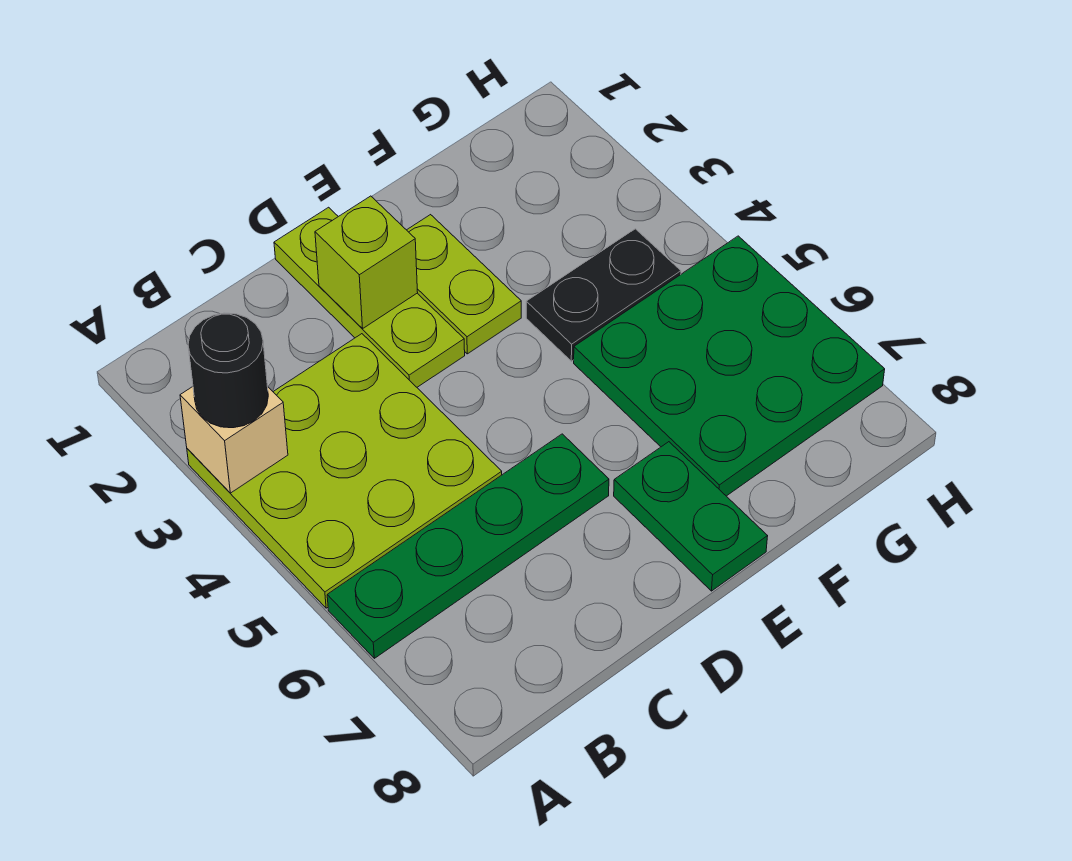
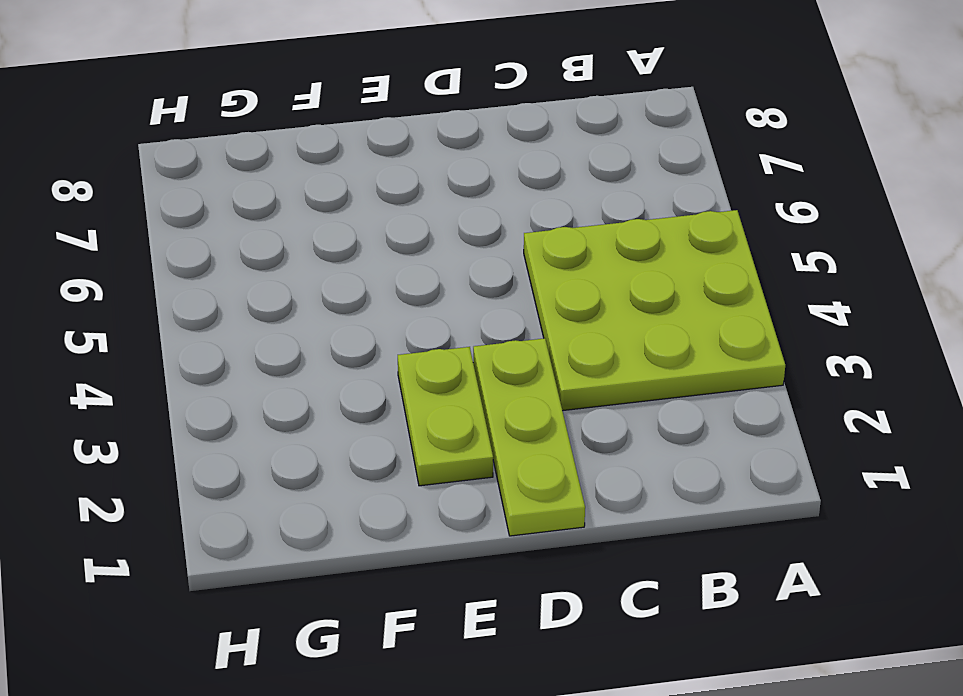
none -> green 1x4 plate [327,434,609,658]
none -> green 1x2 plate [614,442,768,591]

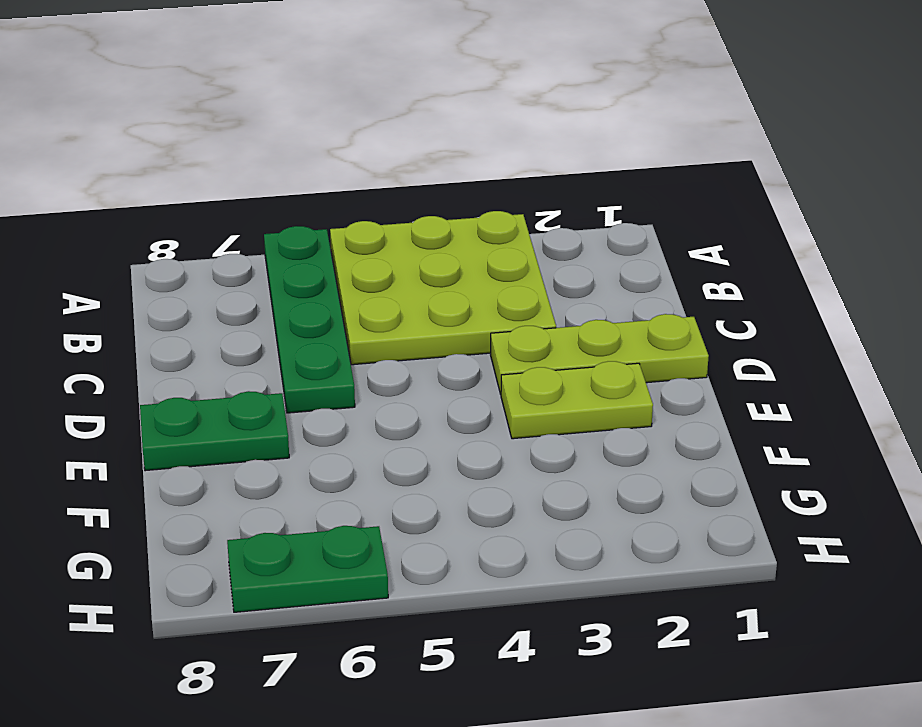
green 1x2 plate [227,526,388,612] -> green 3x3 plate [574,236,885,496]
none -> black 1x2 plate [526,229,681,361]
none -> tan 1x1 brick [180,387,288,493]

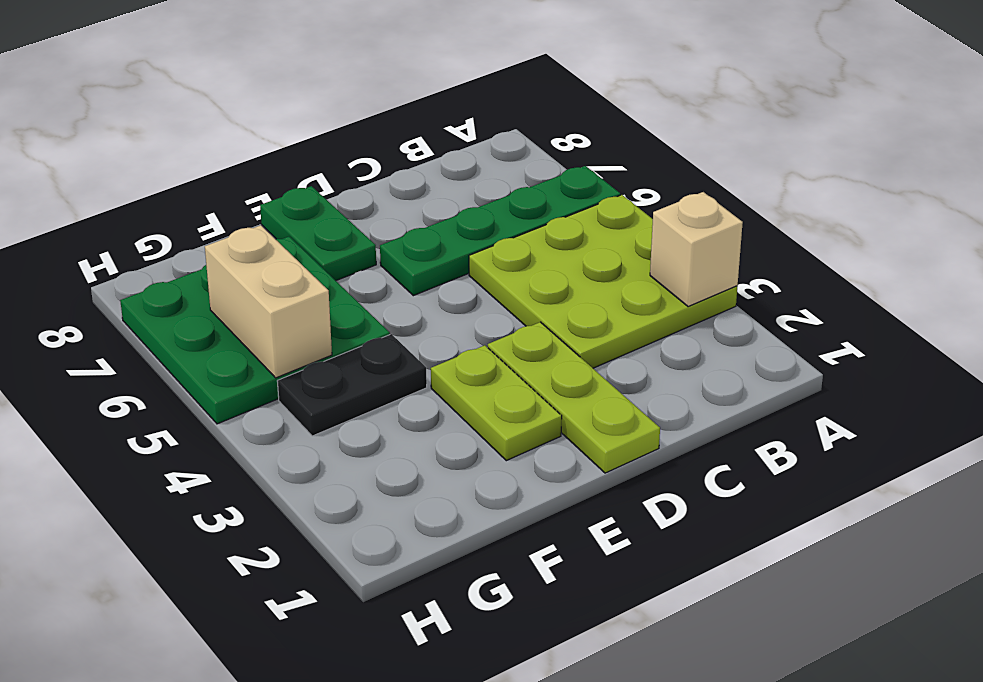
tan 1x2 brick [205,225,332,378] -> none
none -> lime 1x1 brick [315,196,418,328]
none -> black 1x1 round brick [188,313,268,428]

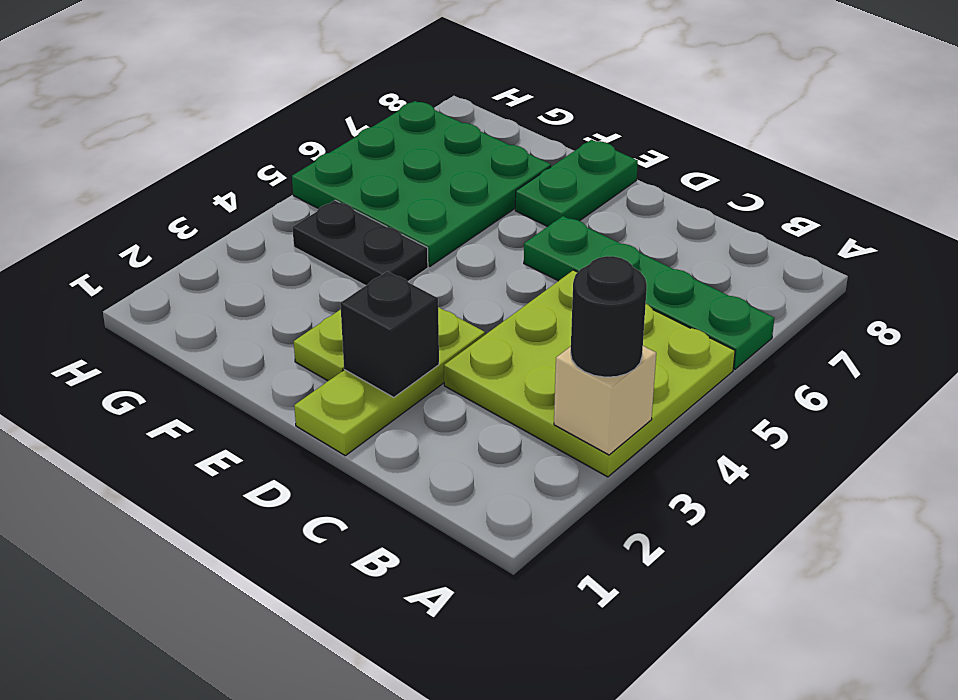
black 1x1 brick [340,271,439,397] -> lime 1x1 brick [315,196,418,328]

